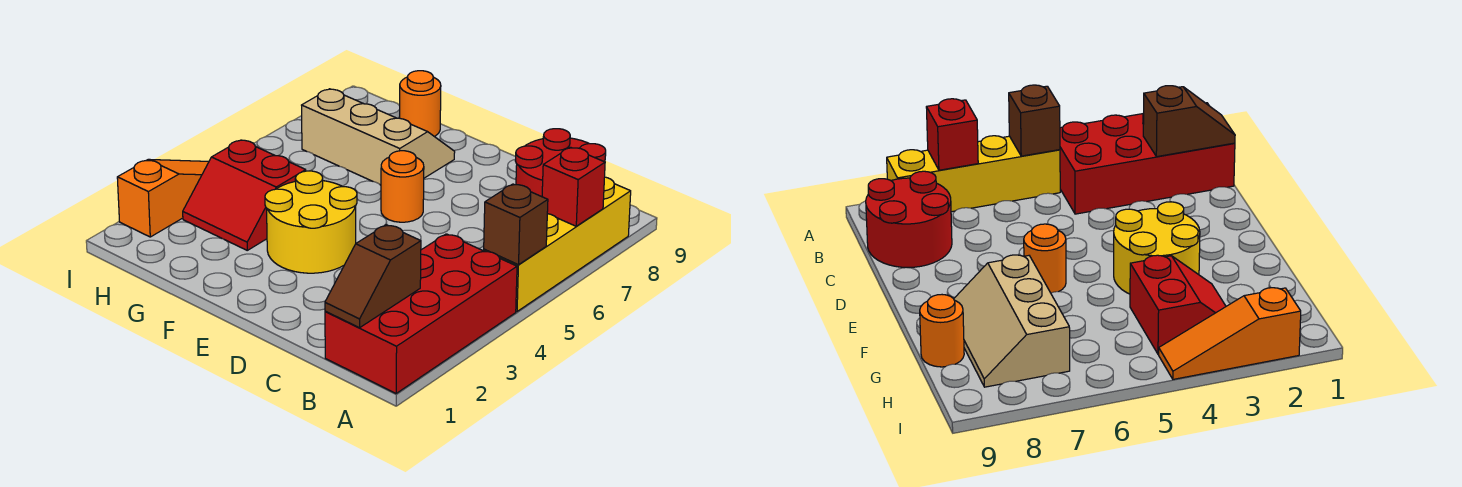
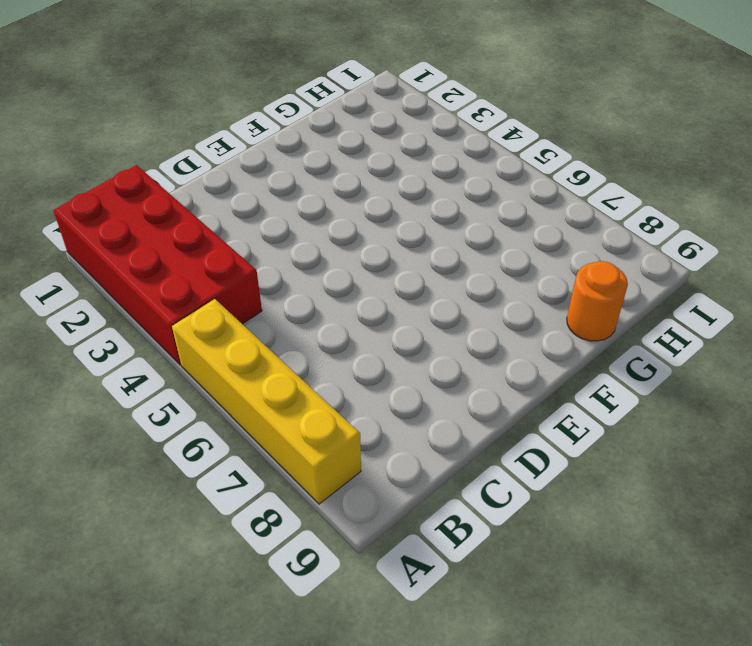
none -> red 2x2 round brick [515,129,606,197]
none -> yellow 2x2 round brick [265,171,357,273]
none -> orange 1x1 round brick [381,151,424,222]

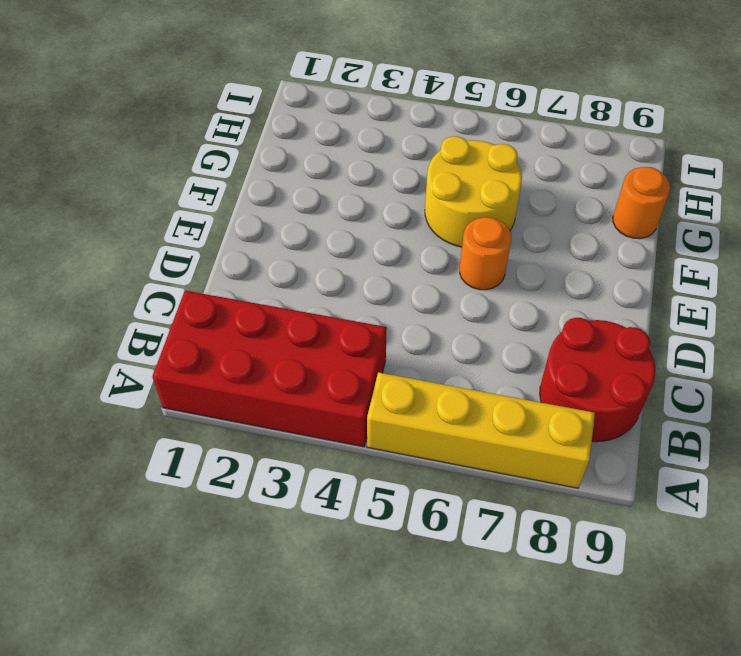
yellow 2x2 round brick [425,136,522,247] -> yellow 2x2 round brick moved to [265,171,357,273]
none -> tan 2x3 slope [302,89,455,185]
none -> red 2x2 slope [183,140,306,250]
none -> orange 1x3 slope [117,159,209,237]

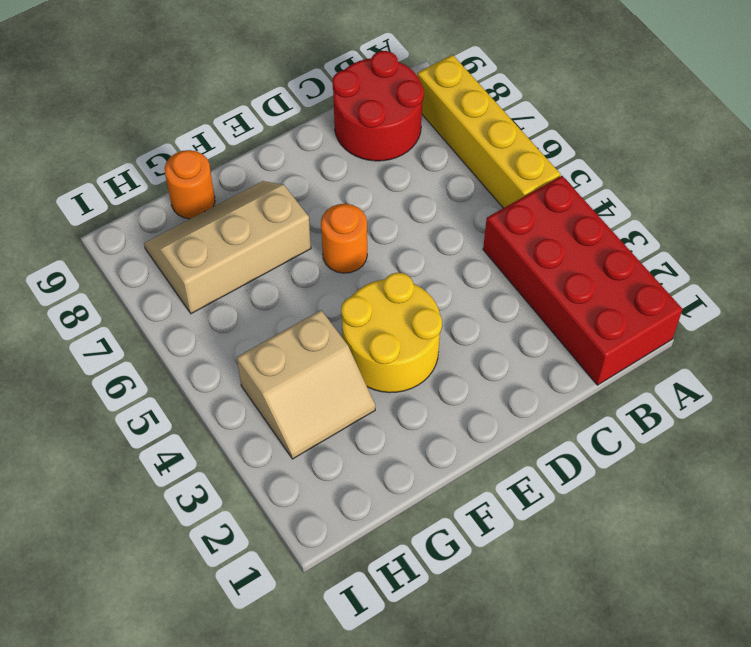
tan 2x2 slope [237,310,375,459] -> red 2x2 slope [183,140,306,250]
none -> orange 1x3 slope [117,159,209,237]
none -> brown 1x1 brick [484,184,548,265]
none -> red 1x1 brick [542,147,605,226]

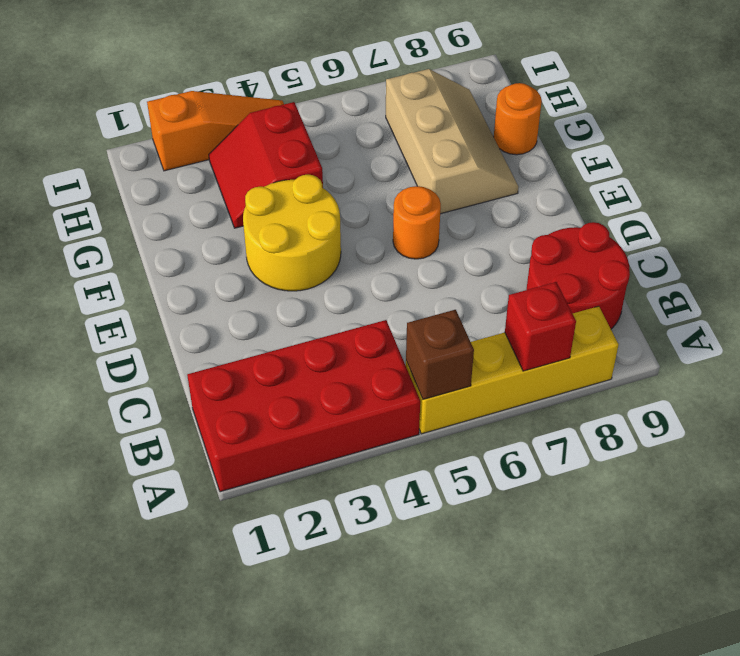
none -> brown 1x2 slope [325,225,421,328]

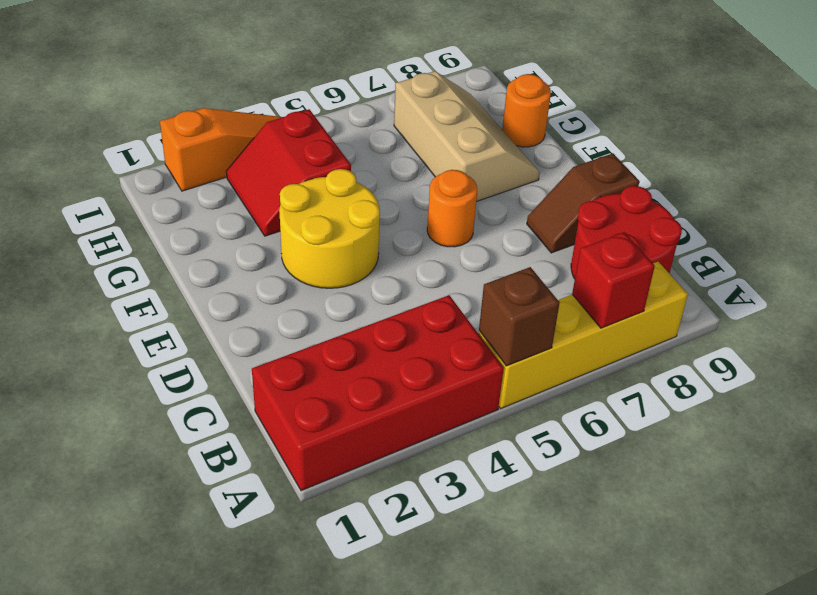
brown 1x2 slope [527,153,639,253] -> brown 1x2 slope moved to [325,225,421,328]

